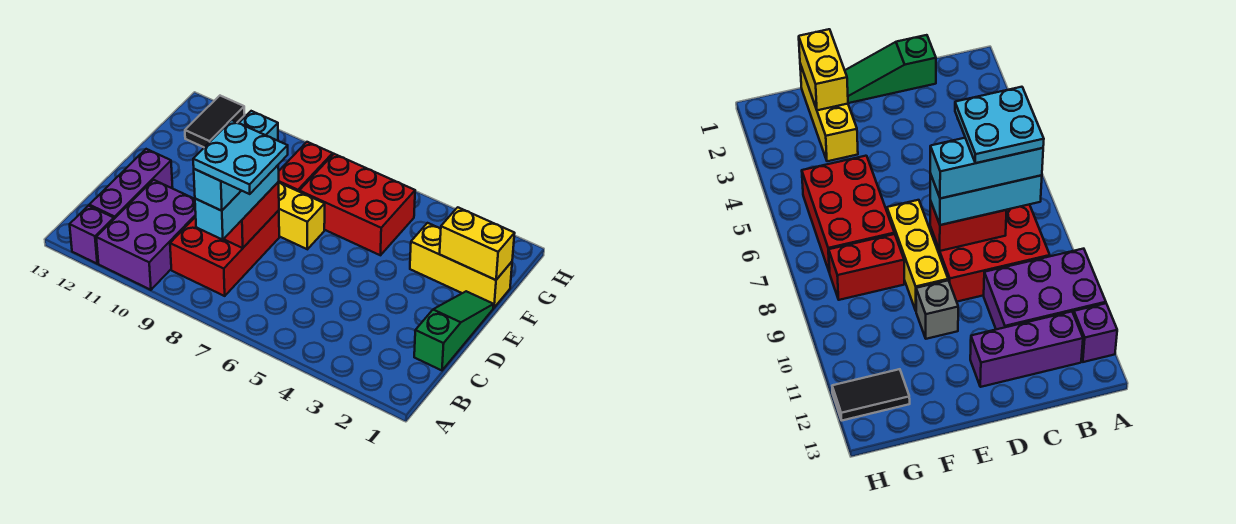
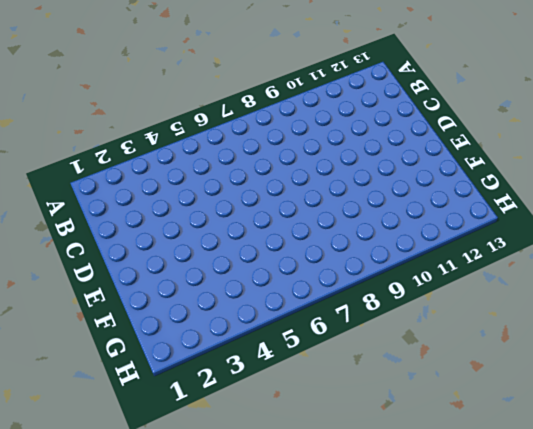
none -> purple 2x3 brick [96,180,196,290]
none -> purple 1x1 brick [70,206,114,264]
none -> red 2x3 brick [170,210,279,296]

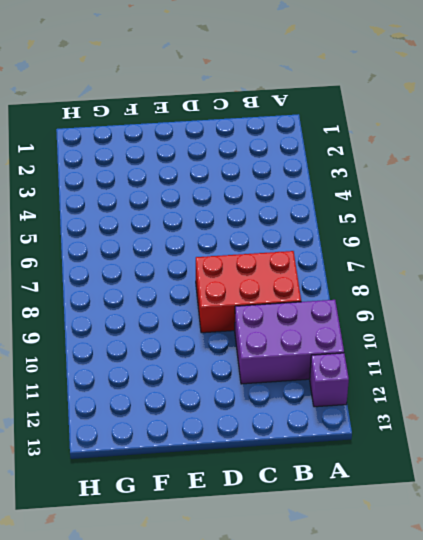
none -> purple 1x3 brick [89,149,173,219]
none -> green 1x3 slope [414,291,494,370]
none -> yellow 1x3 brick [279,183,325,249]

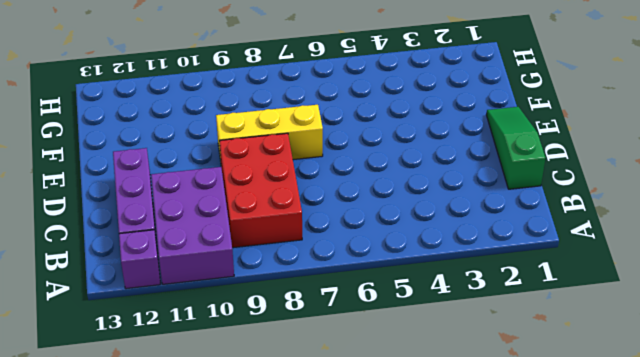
none -> grey 1x1 brick [916,280,958,339]
none -> yellow 1x3 brick [410,223,512,308]
none -> red 2x3 brick [299,154,415,255]

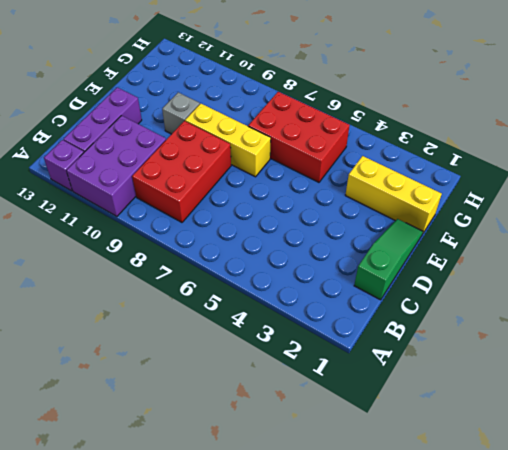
none -> red 1x2 brick [278,142,333,191]
none -> black 1x2 tile [185,96,245,147]
none -> red 1x2 brick [224,182,279,248]

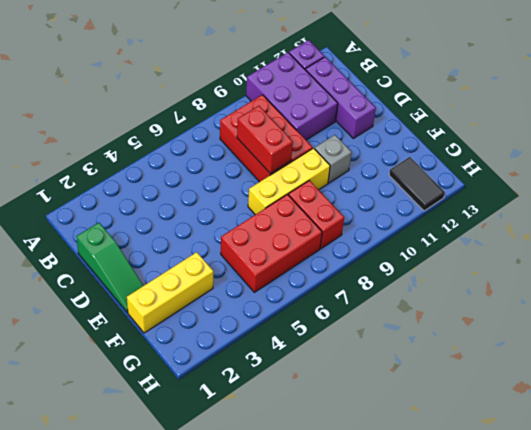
none -> yellow 1x2 brick [440,207,515,280]
none -> cyan 1x3 brick [195,165,279,240]
none -> cyan 1x3 brick [194,111,278,211]

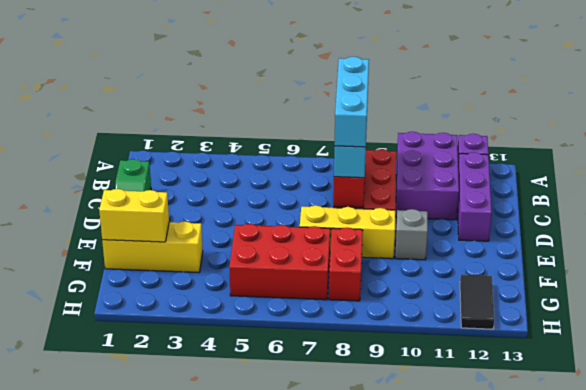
none -> cyan 2x2 plate [193,120,288,194]

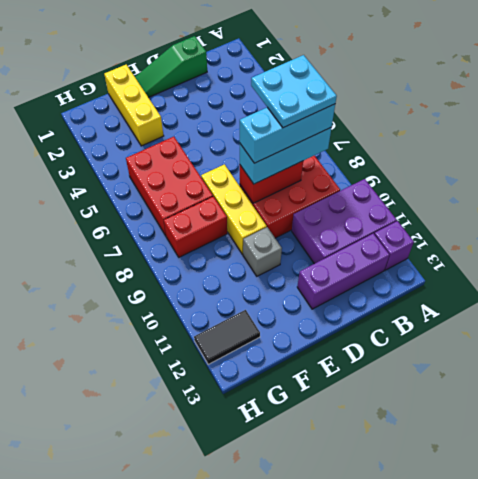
none -> yellow 1x2 brick [440,207,515,280]

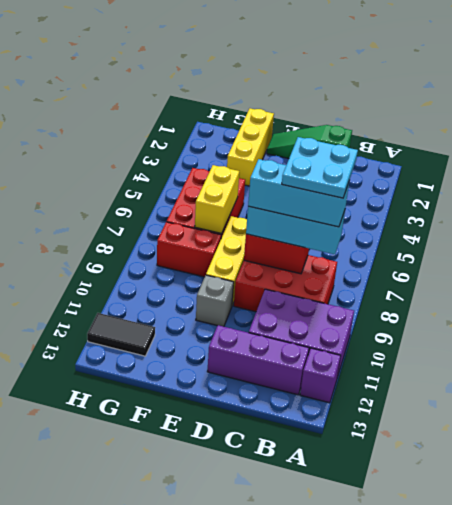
yellow 1x2 brick [195,165,239,234] -> yellow 1x2 brick moved to [440,207,515,280]

